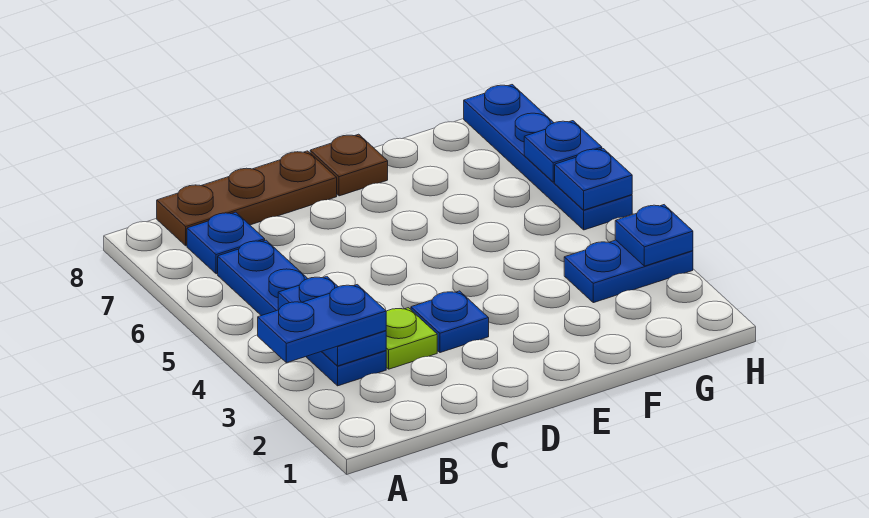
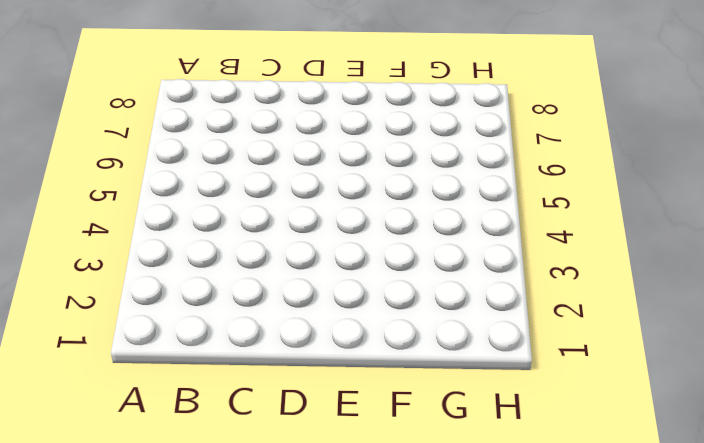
none -> blue 1x4 plate [218,240,386,386]
none -> blue 1x1 plate [187,212,265,274]
none -> brown 1x3 plate [157,151,337,246]

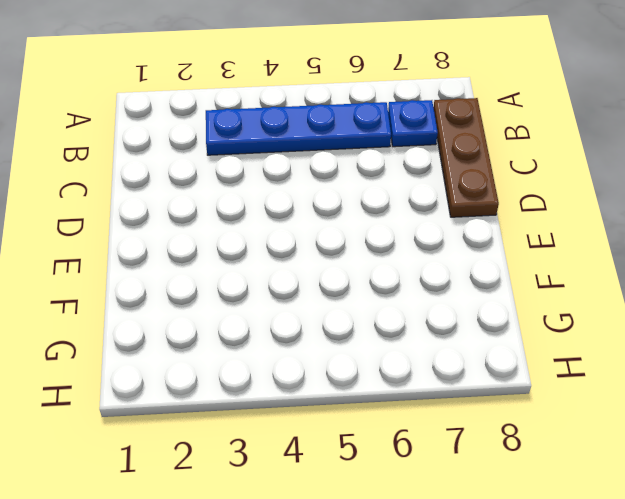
none -> lime 1x1 plate [386,308,437,369]
none -> blue 1x1 plate [411,291,489,353]
none -> brown 1x1 plate [310,134,388,196]

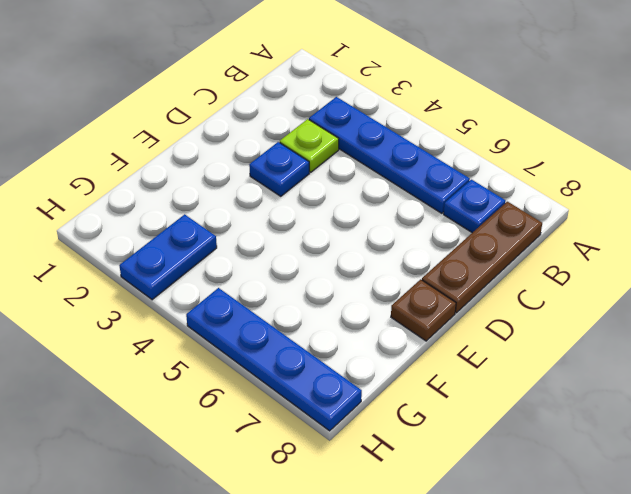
none -> blue 1x2 plate [278,276,386,366]
none -> blue 1x1 plate [615,205,693,266]
none -> blue 1x1 plate [555,149,632,210]

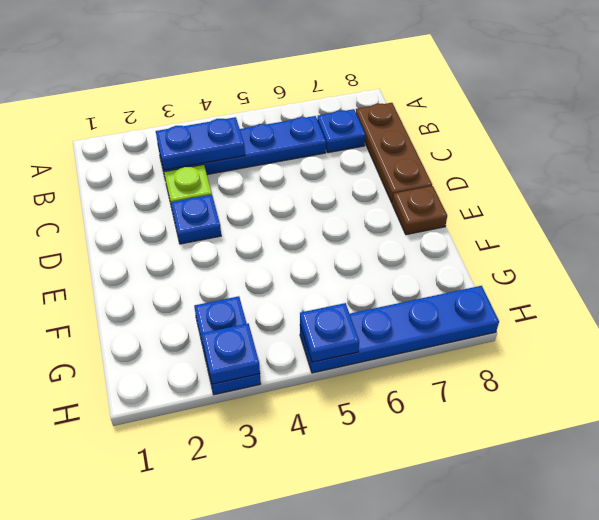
none -> blue 1x1 plate [524,121,602,182]
none -> blue 1x2 plate [258,285,386,363]

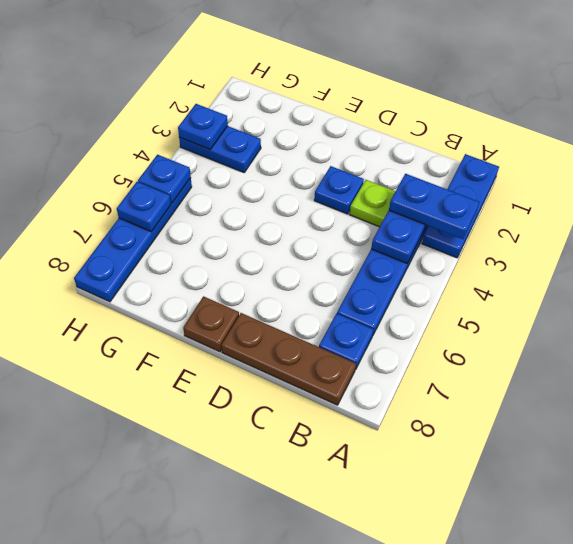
blue 1x3 plate [422,154,499,258] -> none

